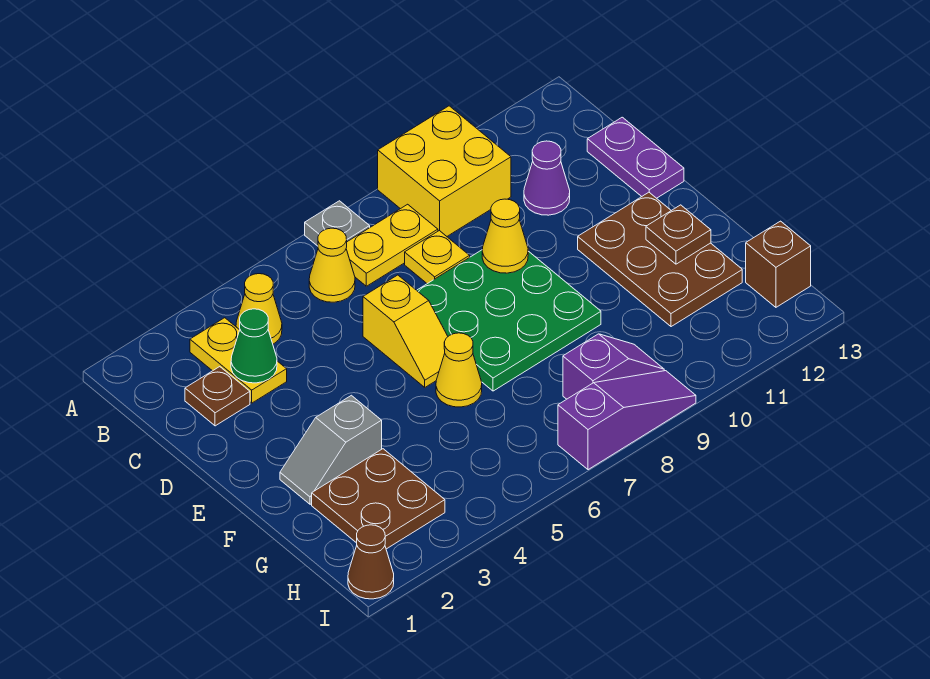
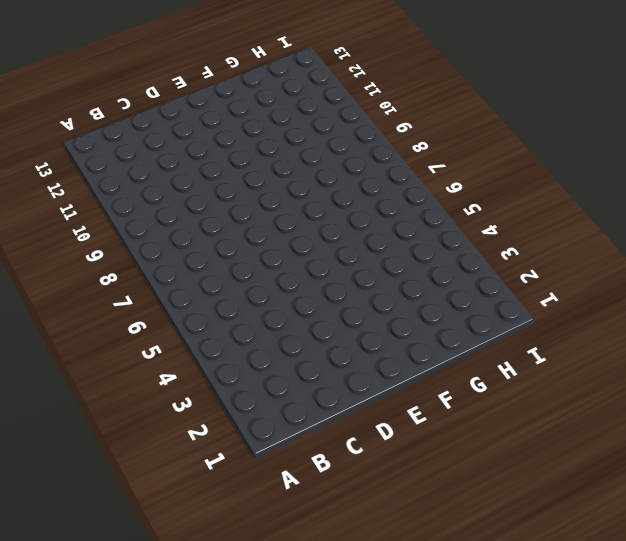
none -> grey 1x1 plate [305,201,370,246]
none -> yellow 2x2 brick [378,106,511,236]
none -> yellow 1x2 plate [190,318,287,403]

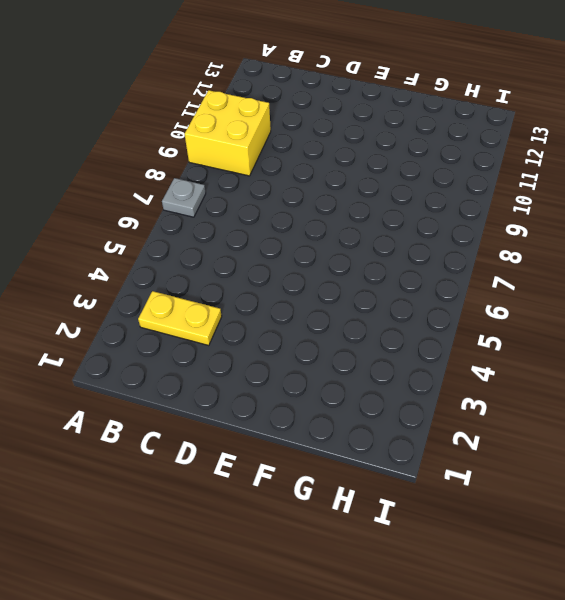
none -> yellow 1x1 cone [236,274,282,344]
none -> yellow 1x1 cone [309,228,355,302]
none -> yellow 1x2 plate [346,204,438,286]

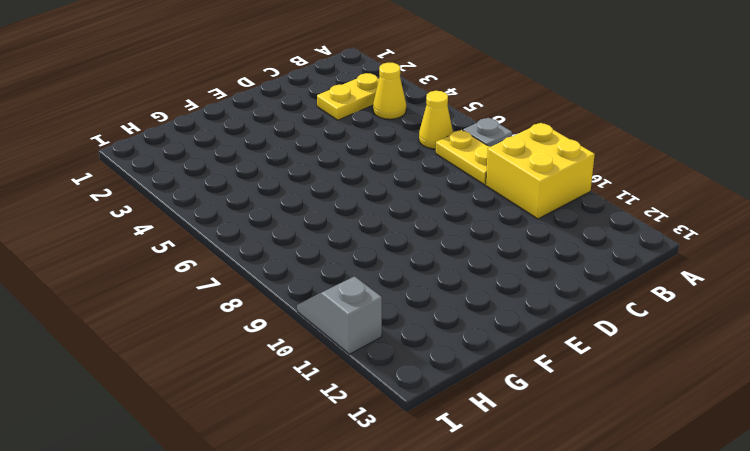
grey 1x2 slope [297,276,382,354] -> grey 1x2 slope moved to [280,395,382,504]
none -> brown 1x1 plate [185,367,250,426]
none -> yellow 1x1 plate [405,231,470,284]
none -> purple 1x1 cone [524,141,570,215]

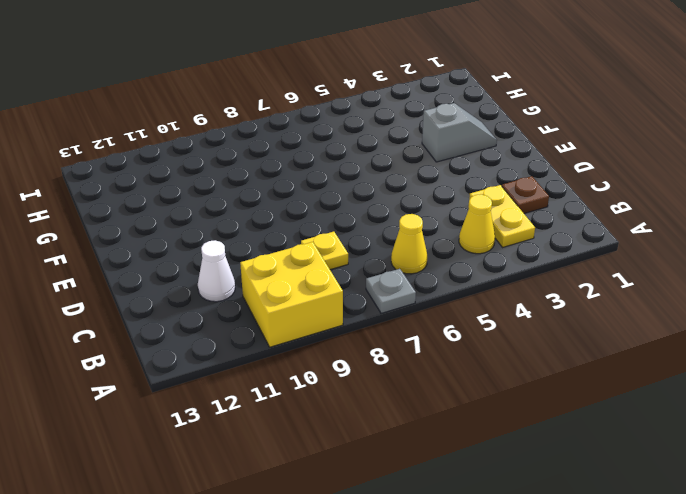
white 1x1 cone [198,240,235,302] -> purple 1x1 cone [524,141,570,215]
none -> yellow 1x2 plate [346,204,438,286]
none -> purple 1x2 plate [587,117,684,198]
none -> yellow 1x2 slope [363,275,448,387]

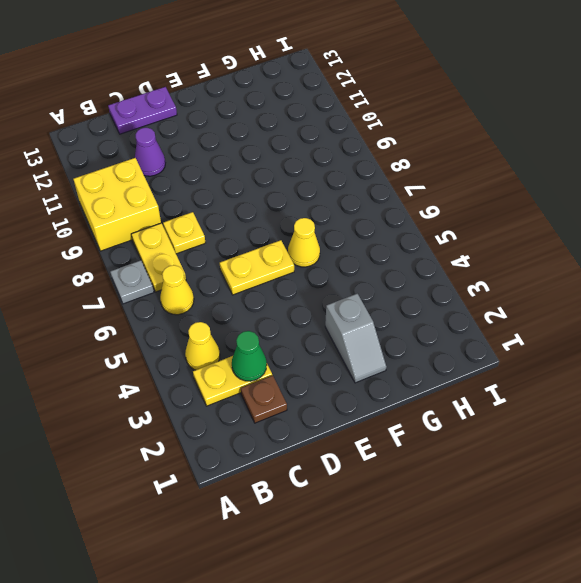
yellow 1x2 plate [220,240,294,295] -> yellow 1x2 slope [363,275,448,387]
none -> green 3x3 plate [417,250,601,391]
none -> brown 2x3 plate [578,192,742,327]
none -> brown 2x2 plate [312,449,445,549]

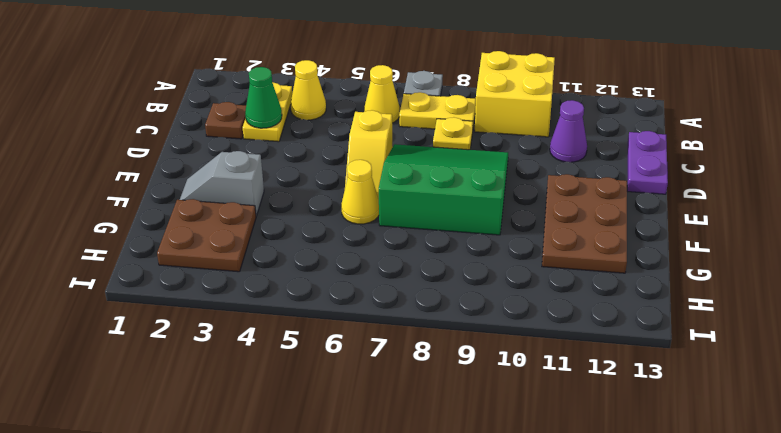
green 3x3 slope [379,144,508,235] -> green 3x3 plate [417,250,601,391]
none -> purple 1x2 slope [563,334,664,399]
none -> brown 1x1 brick [746,221,811,307]
none -> brown 1x1 cone [348,525,394,599]

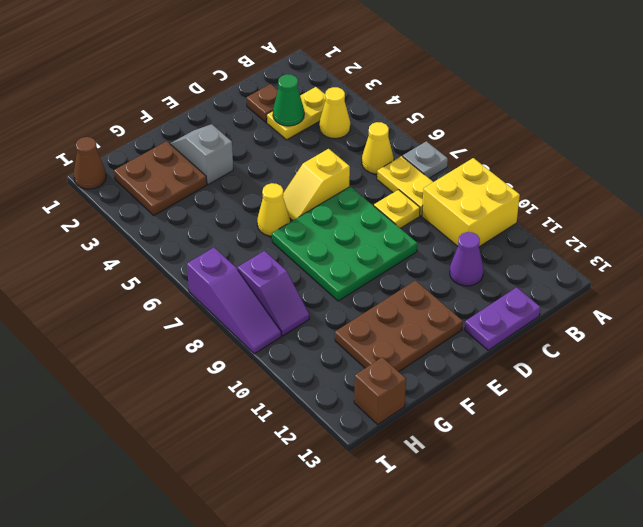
none -> yellow 1x1 cone [482,199,528,273]
none -> brown 1x1 plate [646,205,711,264]

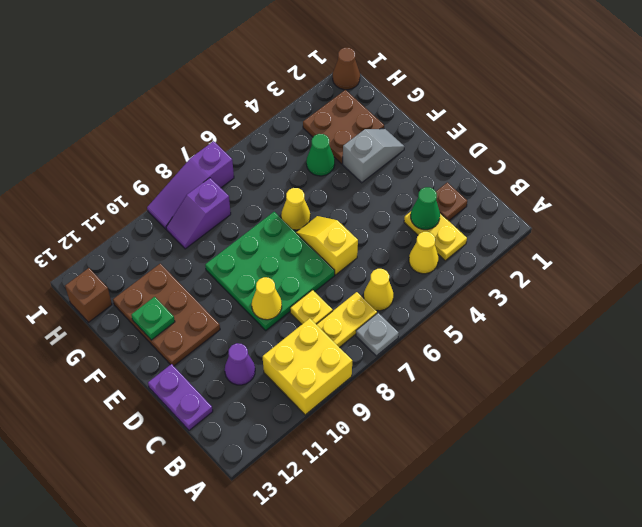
green 1x1 plate [131,297,175,340] -> brown 1x1 plate [646,205,711,264]
green 1x1 cone [306,134,335,176] -> none

